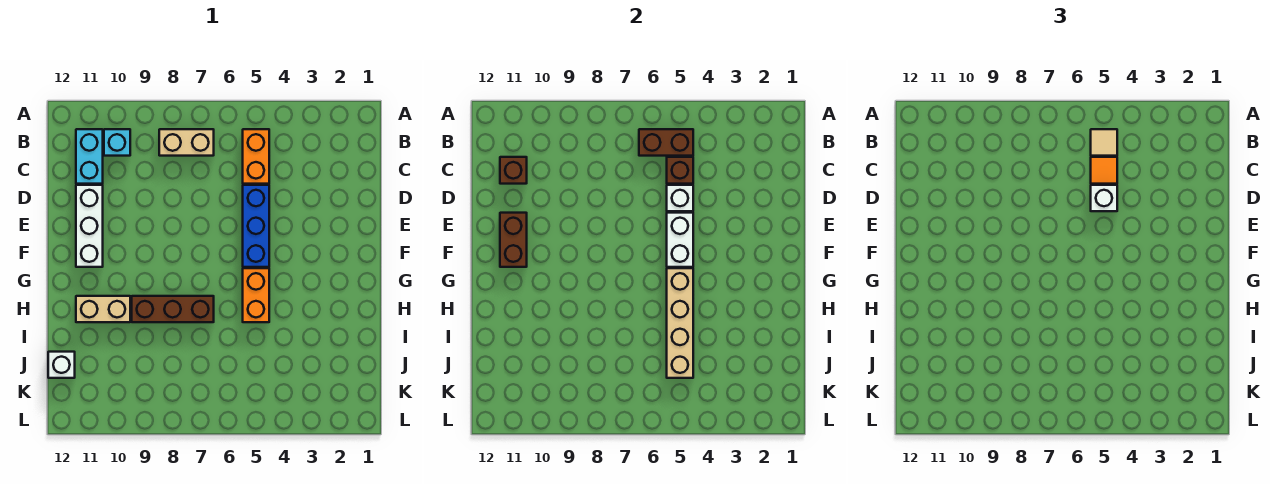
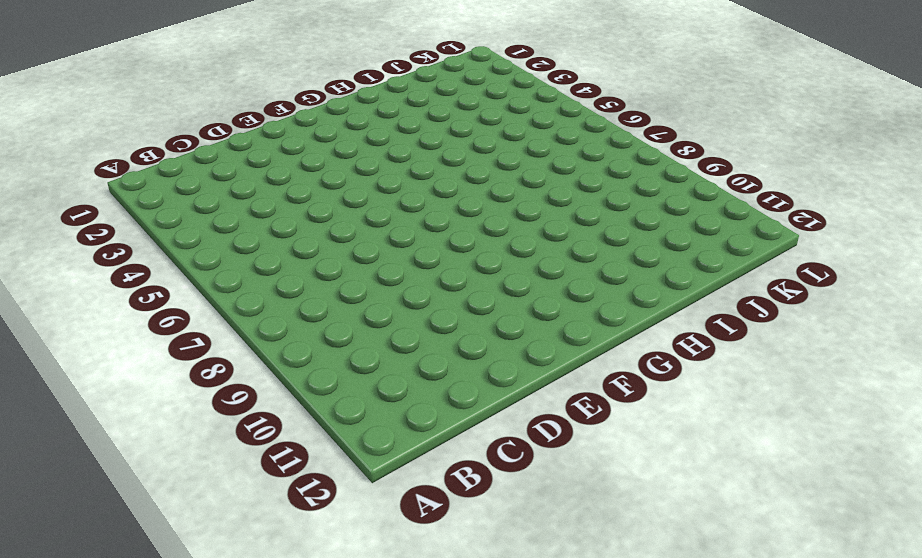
none -> orange 1x2 brick [243,129,269,184]
none -> tan 1x2 brick [159,129,214,156]
none -> cyan 1x1 brick [104,129,130,156]

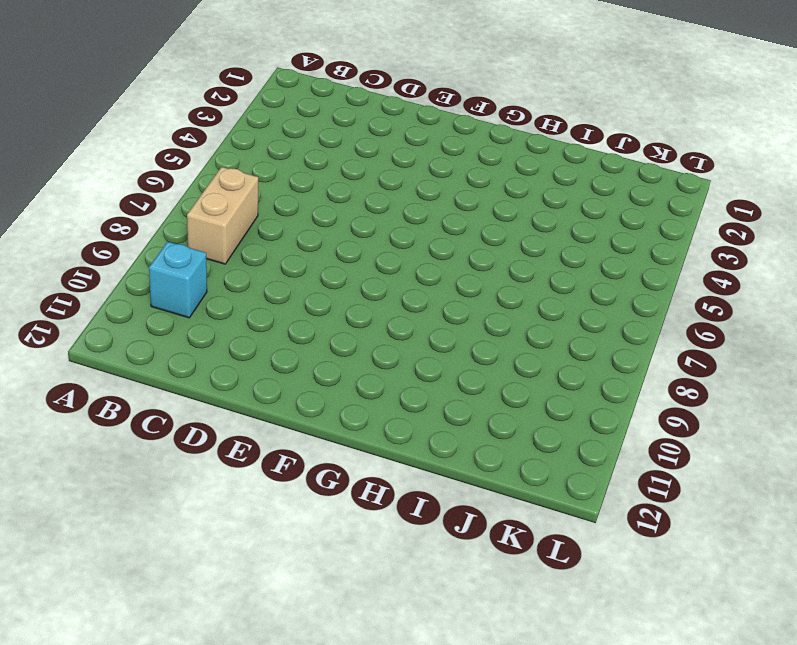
none -> orange 1x2 brick [243,129,269,184]
none -> cyan 1x2 brick [76,129,103,184]
none -> blue 1x3 brick [243,185,269,267]

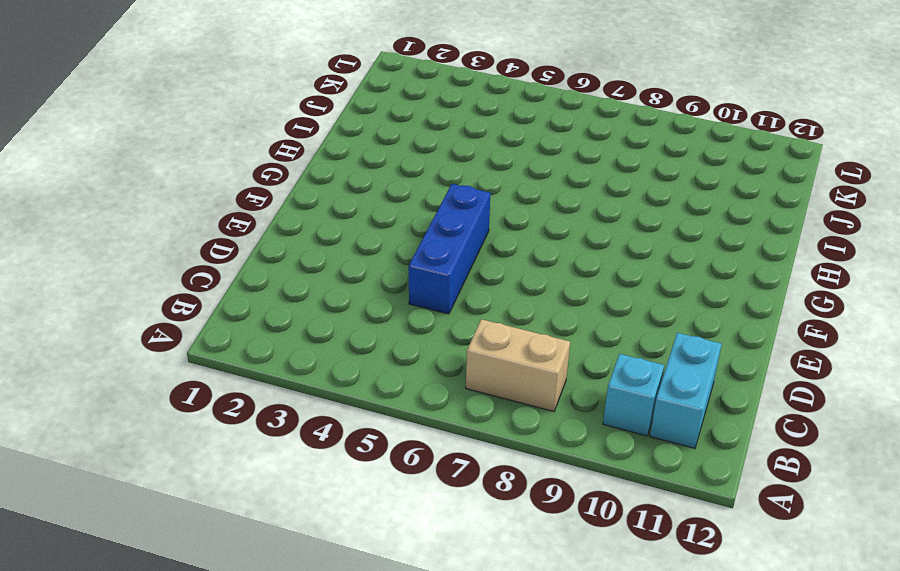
none -> orange 1x2 brick [243,129,269,184]
none -> white 1x3 brick [76,185,103,267]
none -> orange 1x2 brick [243,268,269,322]

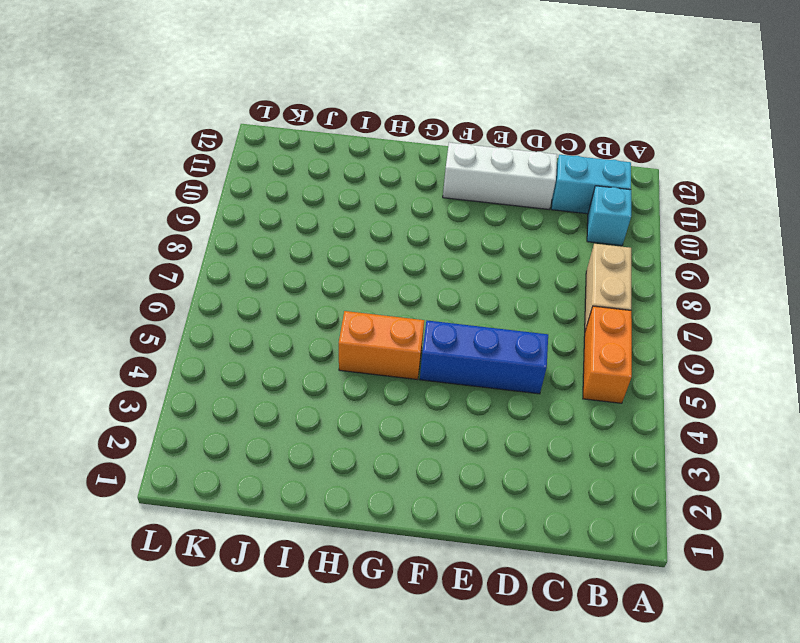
orange 1x2 brick [583,306,632,403] -> orange 1x2 brick turned to [243,129,269,184]
none -> brown 1x3 brick [132,296,214,322]
none -> tan 1x2 brick [76,296,130,322]
none -> white 1x1 brick [48,352,75,378]

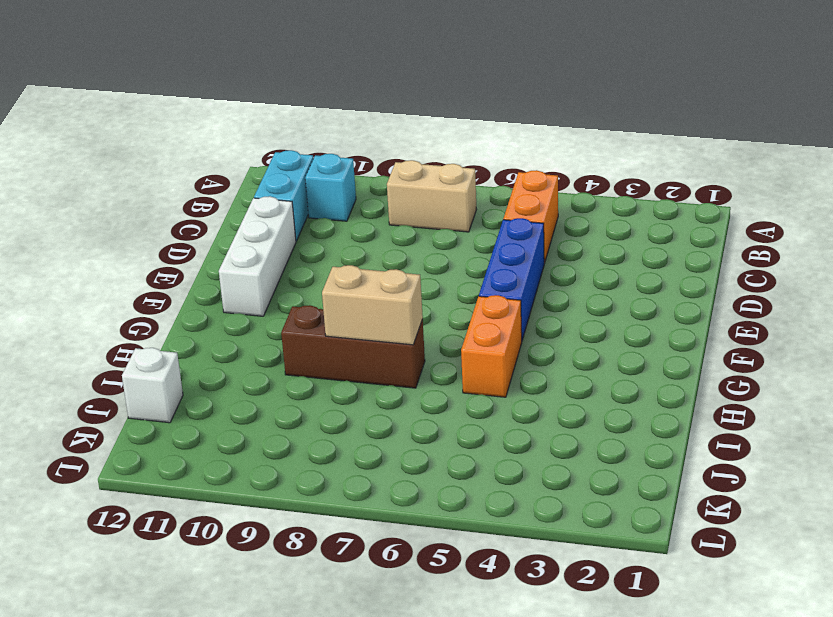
tan 1x2 brick [322,265,423,345] -> tan 1x2 brick moved to [76,296,130,322]
none -> brown 1x2 brick [639,129,693,156]
none -> brown 1x1 brick [667,157,693,184]
none -> brown 1x1 brick [500,157,527,184]

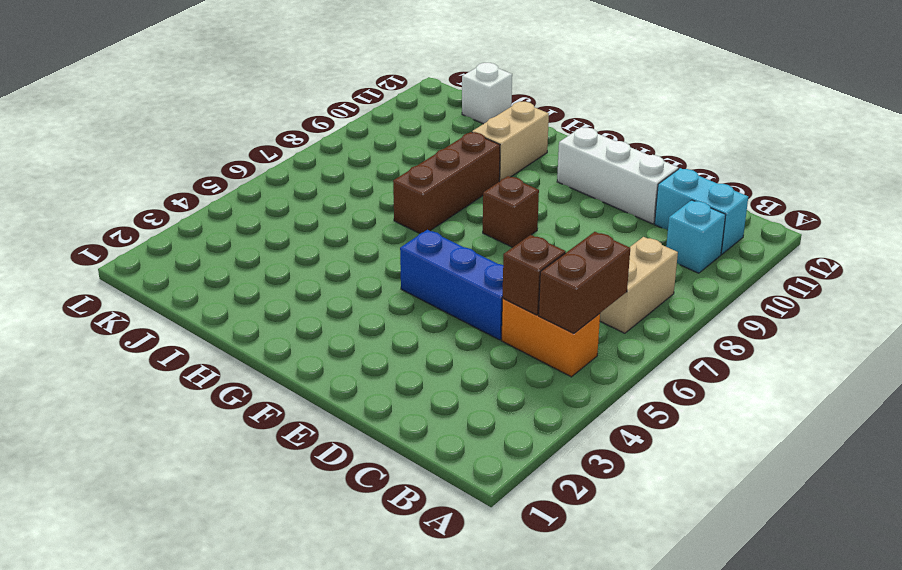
brown 1x1 brick [483,176,539,247] -> brown 1x1 brick moved to [500,157,527,184]
none -> orange 1x2 brick [243,268,269,322]
none -> white 1x1 brick [667,185,693,211]
none -> white 1x2 brick [667,213,693,267]

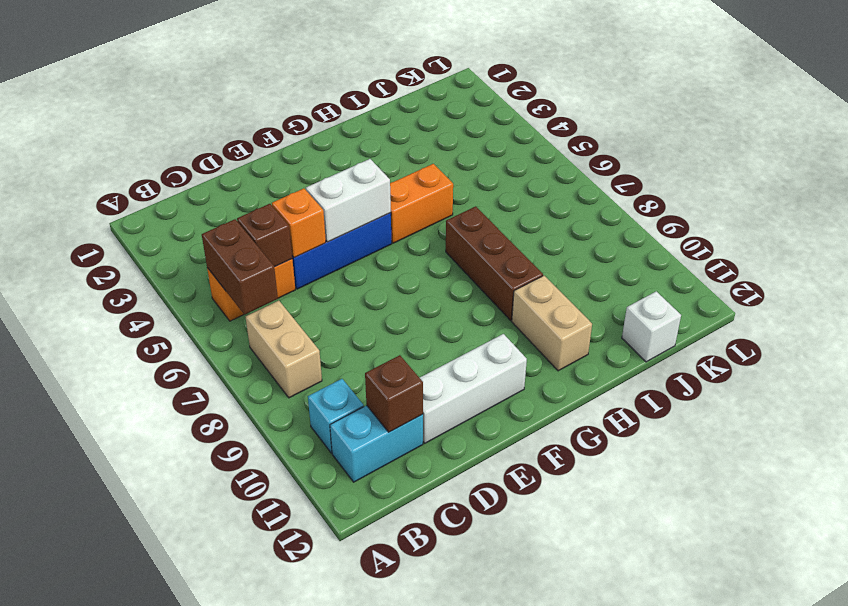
orange 1x1 brick [272,188,326,258] -> white 1x1 brick [667,185,693,211]
none -> brown 1x2 brick [500,213,527,267]
none -> tan 1x4 brick [667,268,693,378]
none -> tan 1x1 tile [1091,129,1117,156]

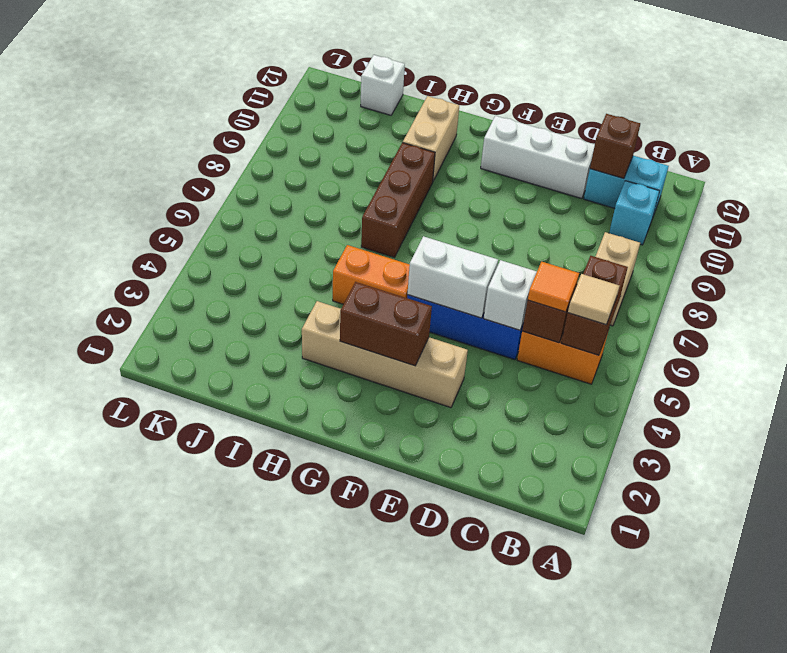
tan 1x4 brick [302,301,468,408] -> tan 1x4 brick moved to [667,268,693,378]
brown 1x2 brick [340,282,432,366] -> brown 1x2 brick moved to [500,213,527,267]
none -> white 1x1 brick [1091,185,1117,211]

